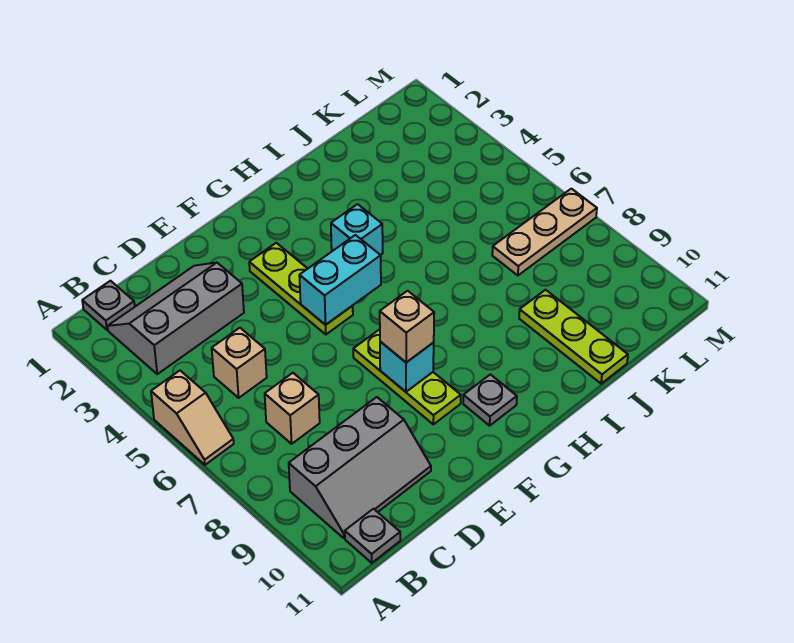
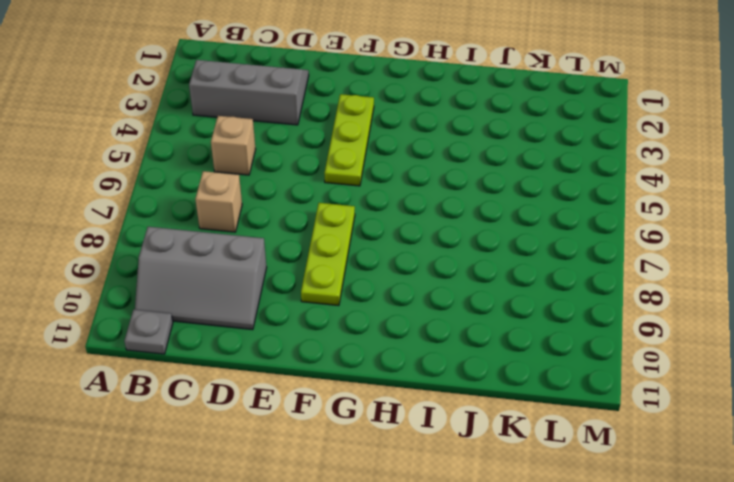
none -> tan 1x2 slope [151,371,234,465]
none -> grey 1x1 plate [82,281,135,330]
none -> grey 1x1 plate [463,374,517,426]

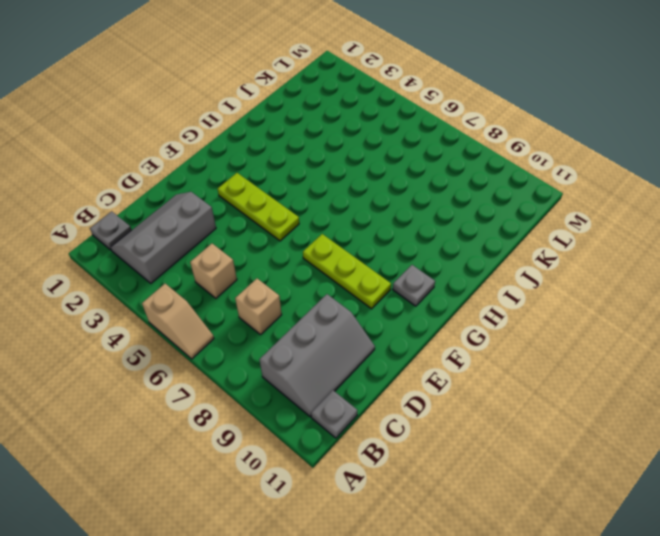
none -> cyan 1x1 brick [331,204,383,255]
none -> lime 1x3 plate [519,290,628,384]
none -> tan 1x3 plate [492,189,597,275]

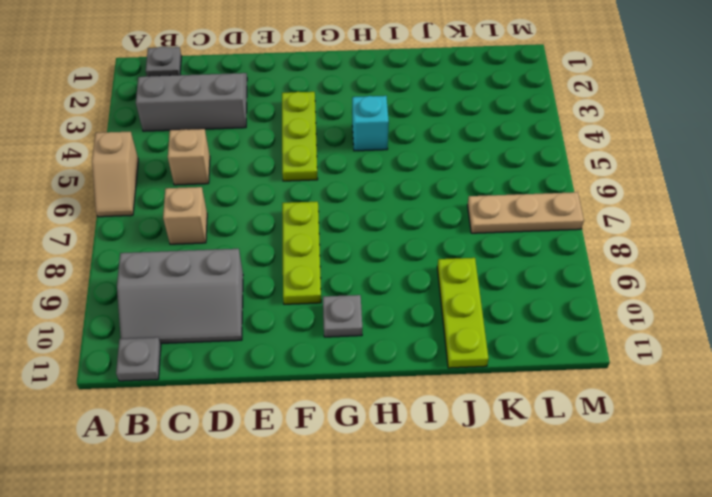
none -> cyan 1x2 brick [299,235,381,325]
none -> cyan 1x1 brick [380,341,434,392]
none -> tan 1x1 brick [380,291,434,362]

